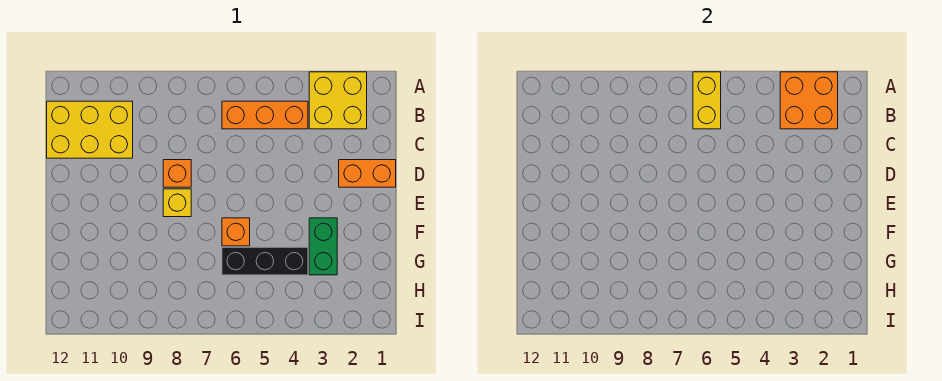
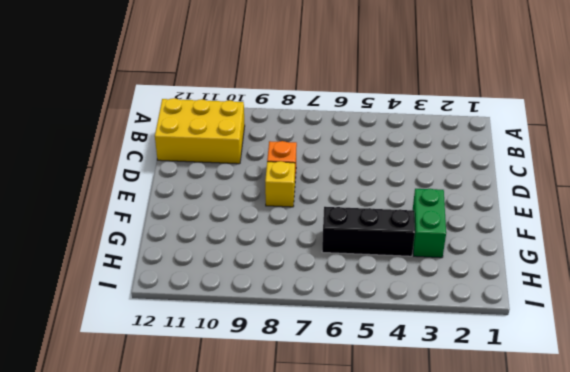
none -> yellow 2x2 brick [309,72,367,129]
none -> orange 1x3 brick [222,101,308,129]

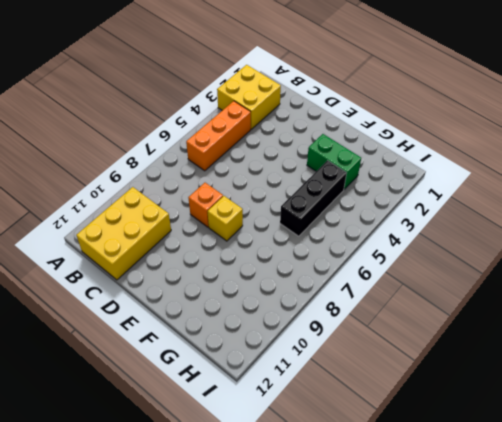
none -> orange 1x2 brick [339,160,396,187]
none -> orange 1x1 brick [222,218,250,246]

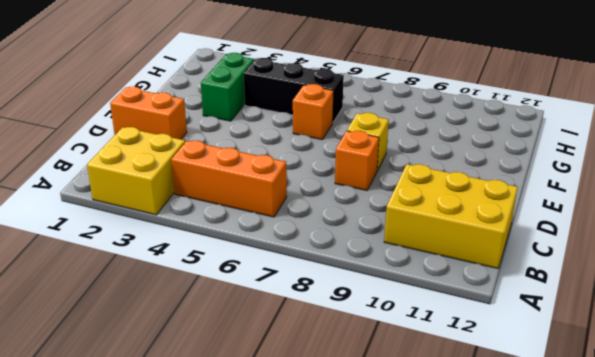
none -> orange 2x2 brick [780,72,838,129]
none -> yellow 1x2 brick [693,72,721,129]

